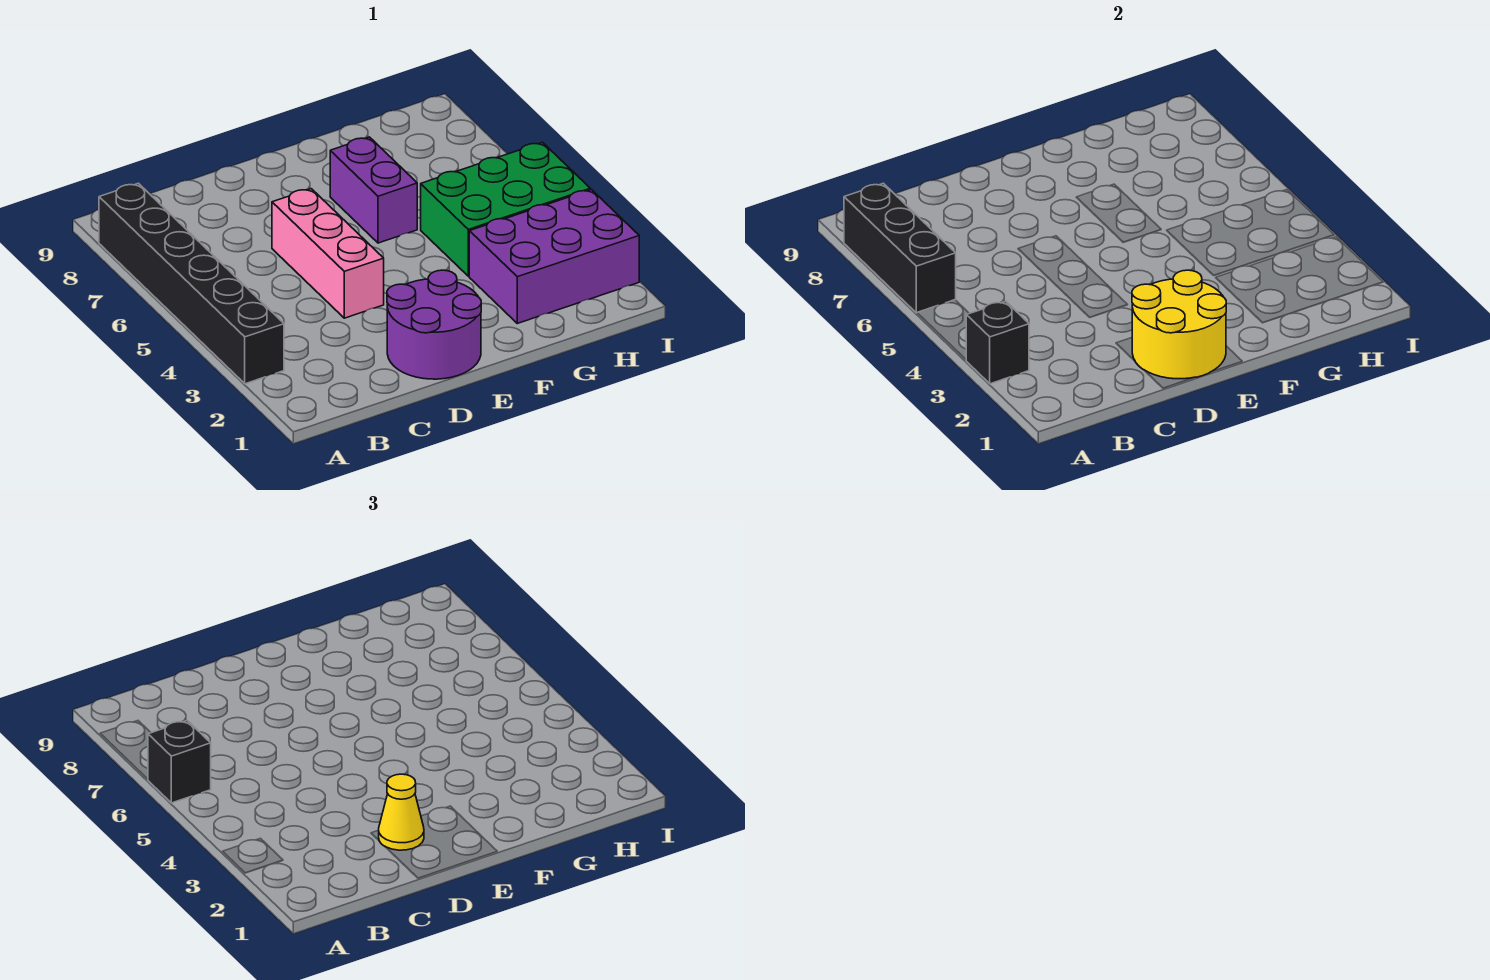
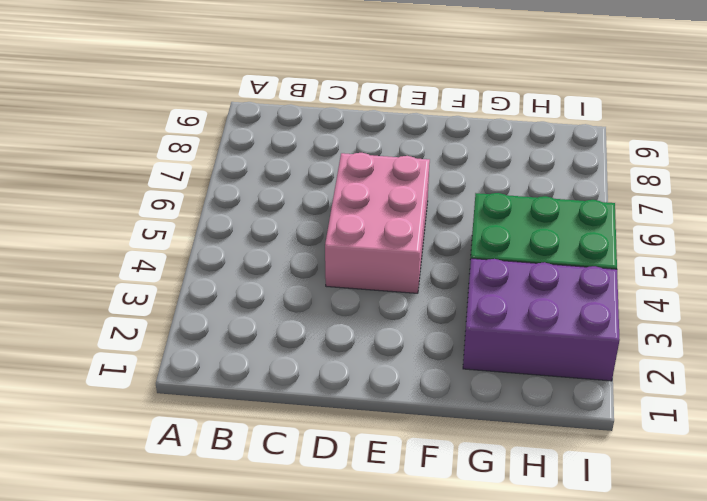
pink 2x3 brick [325,153,430,293] -> pink 1x3 brick [272,189,384,318]
none -> black 1x6 brick [99,183,284,384]
none -> purple 2x2 round brick [387,270,481,379]

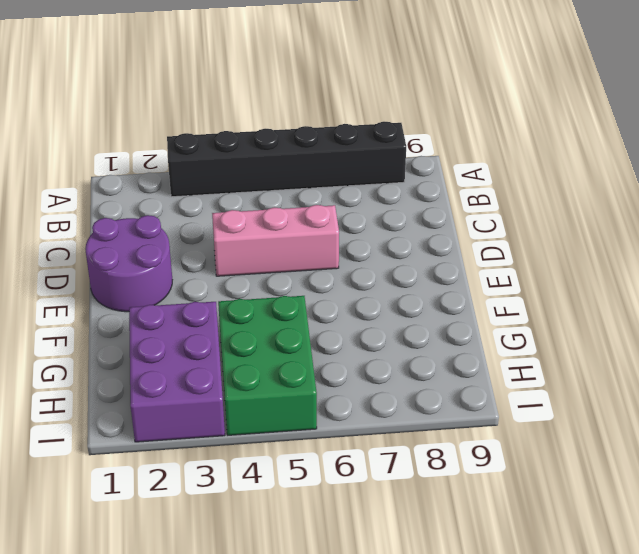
none -> purple 1x2 brick [330,137,417,243]
none -> black 1x1 brick [966,301,1029,384]

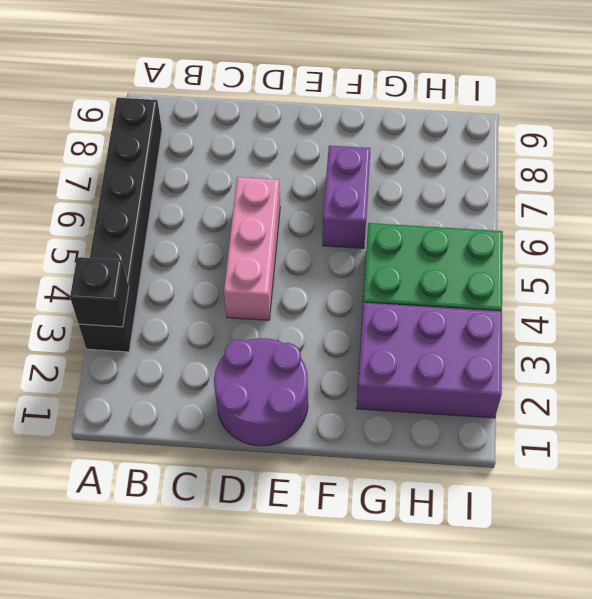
none -> black 1x3 brick [844,183,956,313]
none -> yellow 2x2 round brick [1132,270,1226,379]

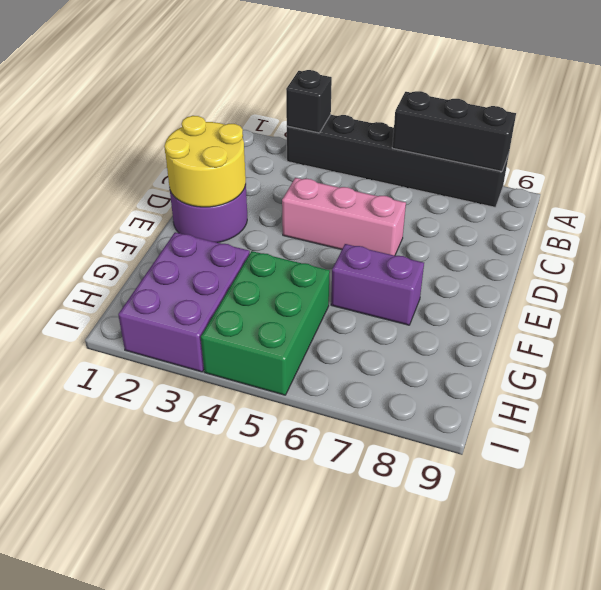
none -> black 1x1 brick [148,721,211,803]
none -> yellow 1x1 cone [379,774,424,850]

